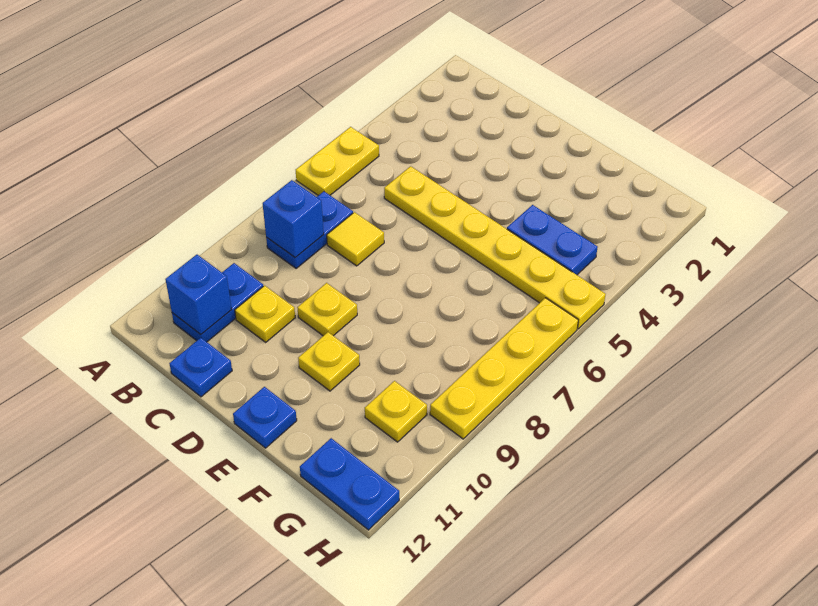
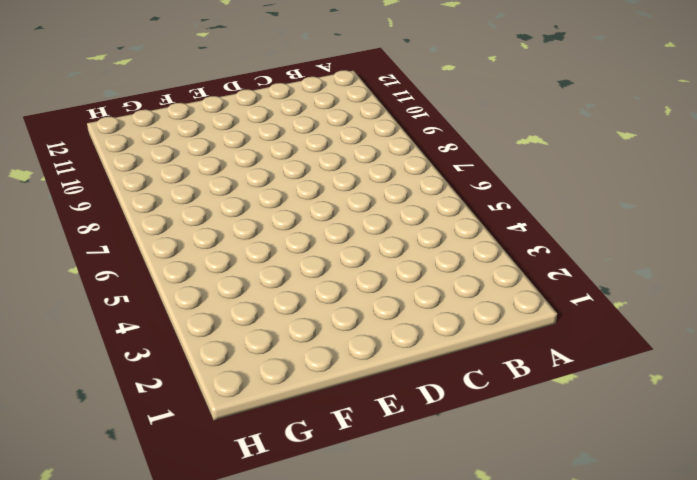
none -> yellow 1x2 plate [296,127,379,195]
none -> blue 1x2 plate [266,192,353,268]
none -> blue 1x2 plate [172,263,263,342]

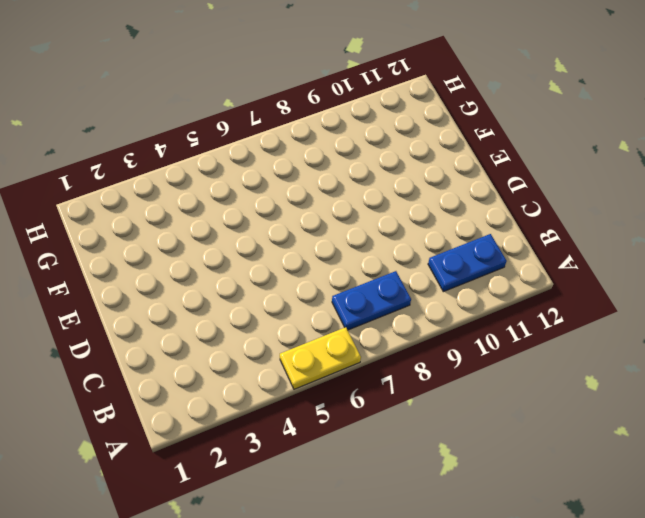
none -> yellow 1x6 plate [384,166,606,329]
none -> yellow 1x1 tile [327,212,384,266]
none -> yellow 1x1 plate [235,286,295,342]

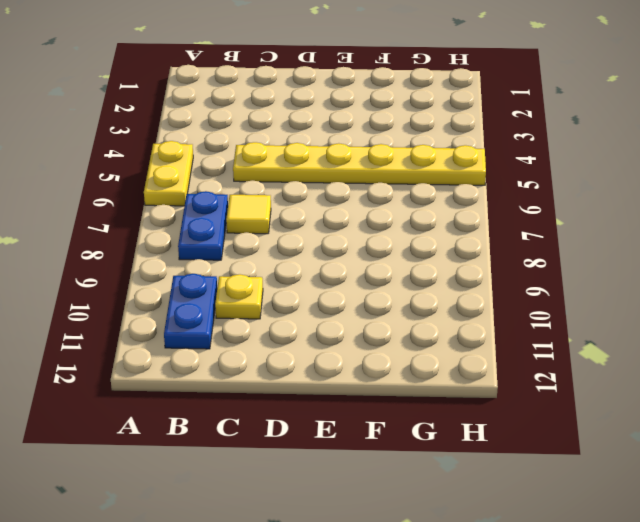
none -> blue 1x1 plate [169,338,232,397]
none -> yellow 1x1 plate [297,283,357,336]
none -> yellow 1x1 plate [298,332,360,391]

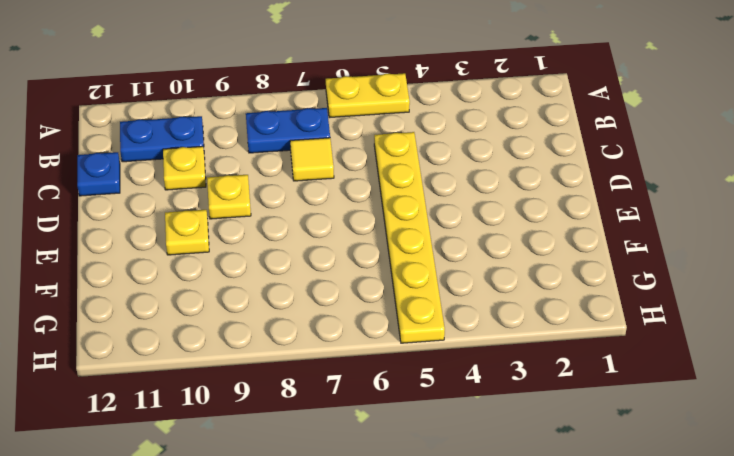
none -> blue 1x1 plate [233,387,297,448]
none -> blue 1x2 plate [507,205,598,275]
none -> yellow 1x1 plate [365,381,427,442]

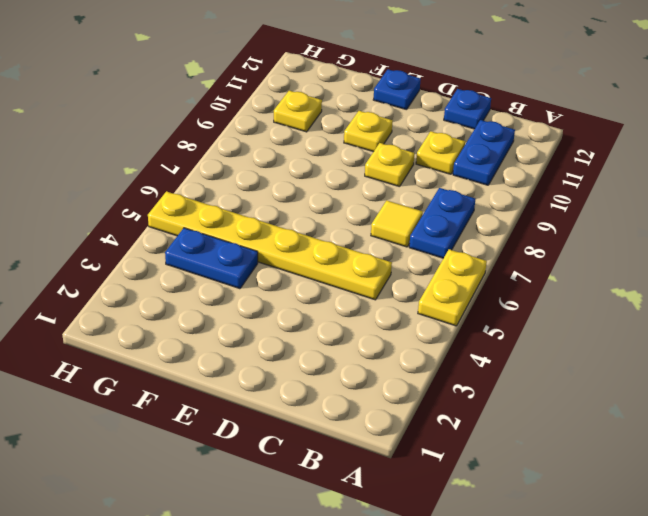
none -> blue 1x2 plate [300,438,399,530]
none -> yellow 1x4 plate [430,298,578,439]
none -> blue 1x1 brick [263,180,324,258]

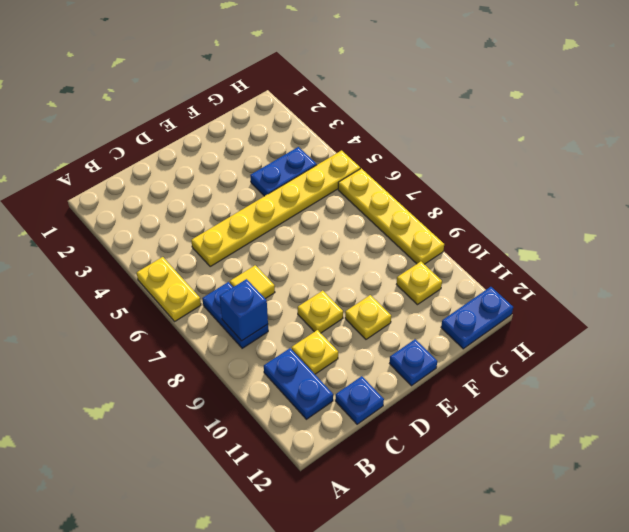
none -> blue 1x1 brick [165,255,232,334]

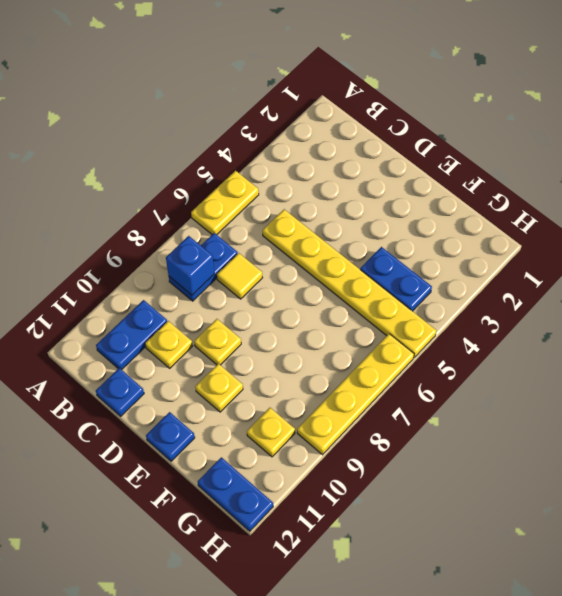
none -> blue 1x1 brick [165,255,232,334]

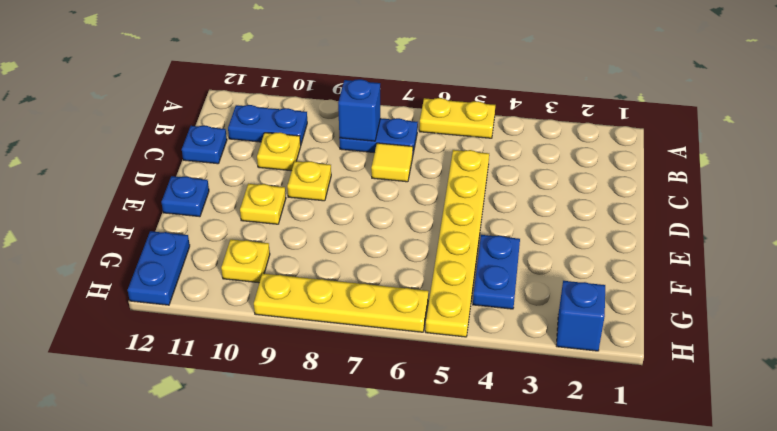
blue 1x1 brick [556,281,605,351] -> blue 1x1 brick moved to [165,255,232,334]

